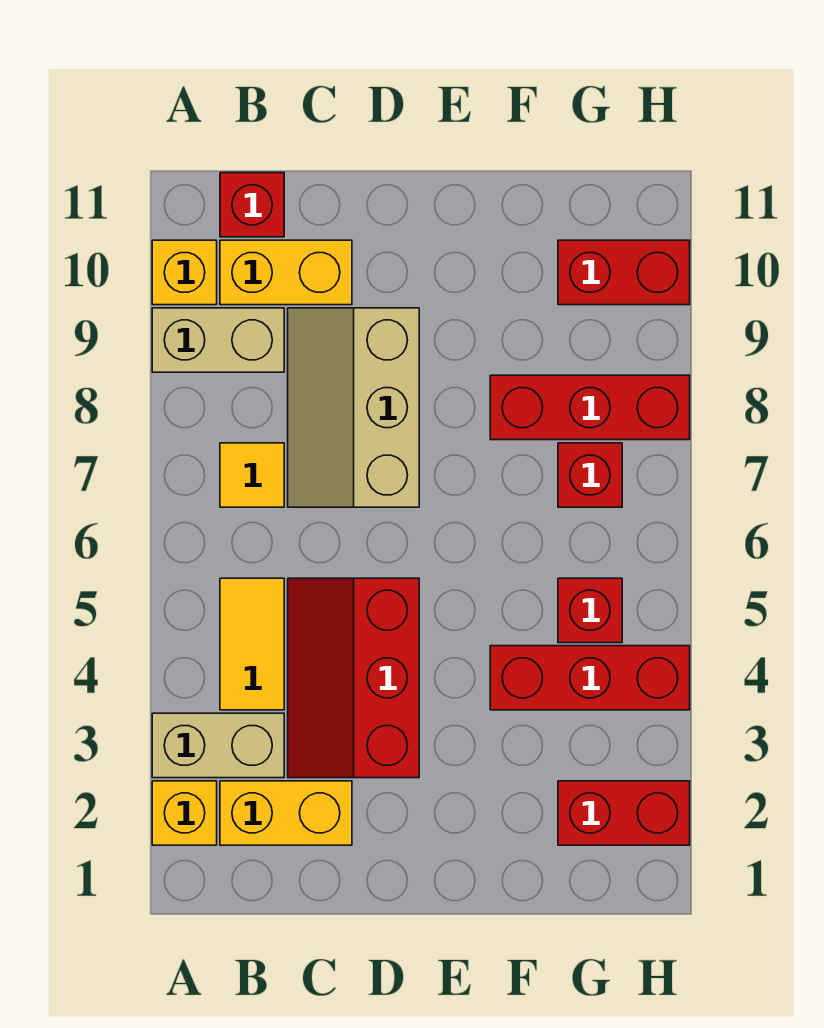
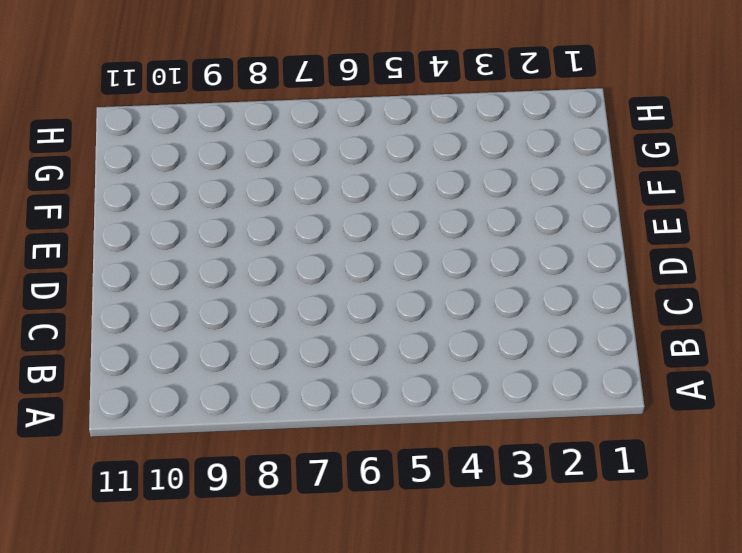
none -> yellow 1x1 brick [152,781,217,845]
none -> tan 1x2 brick [152,713,284,778]
none -> tan 1x2 brick [152,308,284,372]

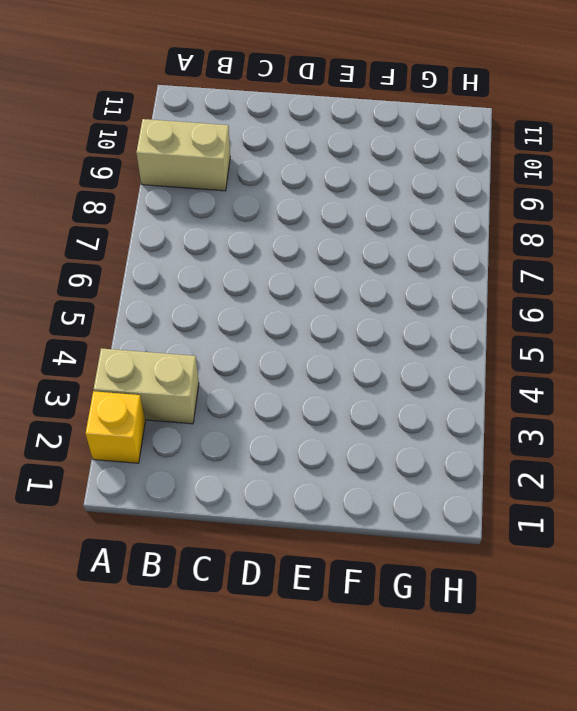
none -> yellow 1x1 brick [152,240,217,305]
none -> yellow 1x2 brick [220,781,352,845]
none -> yellow 1x2 tile [220,578,284,710]

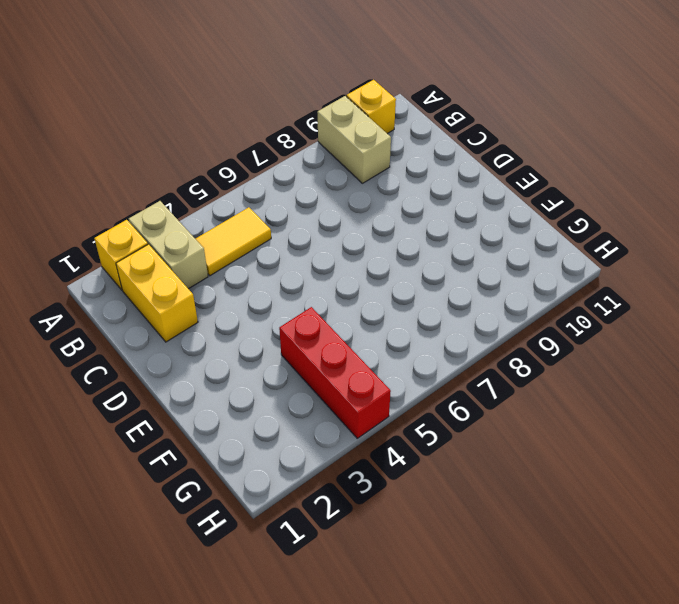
none -> yellow 1x1 tile [220,443,284,507]
none -> yellow 1x2 brick [220,240,352,305]
none -> red 1x1 brick [220,173,284,237]

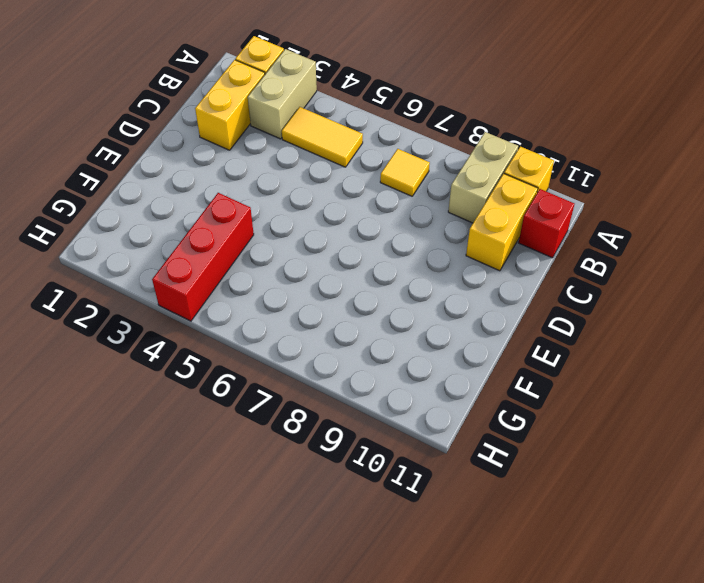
none -> red 2x3 slope [288,578,419,778]
none -> tan 2x3 slope [288,308,419,507]
none -> red 1x3 brick [490,375,690,440]

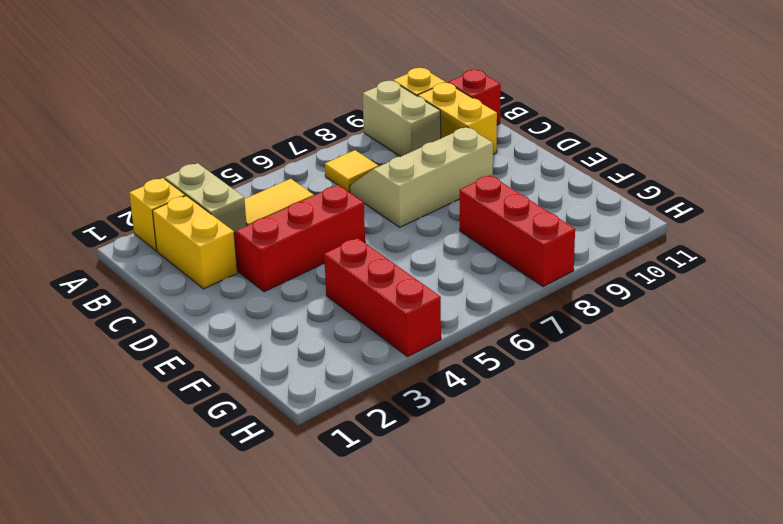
none -> red 1x2 brick [558,781,690,845]
none -> red 1x1 brick [558,578,622,643]
none -> red 1x1 brick [558,443,622,507]

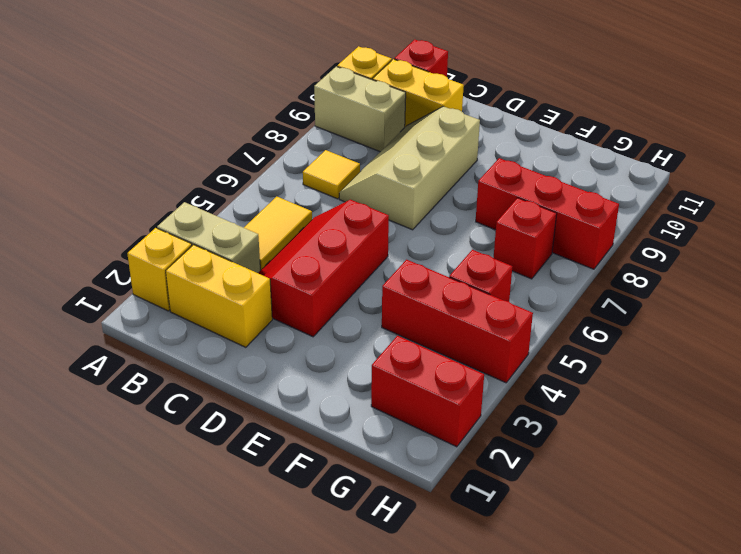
none -> red 1x2 brick [558,240,690,305]

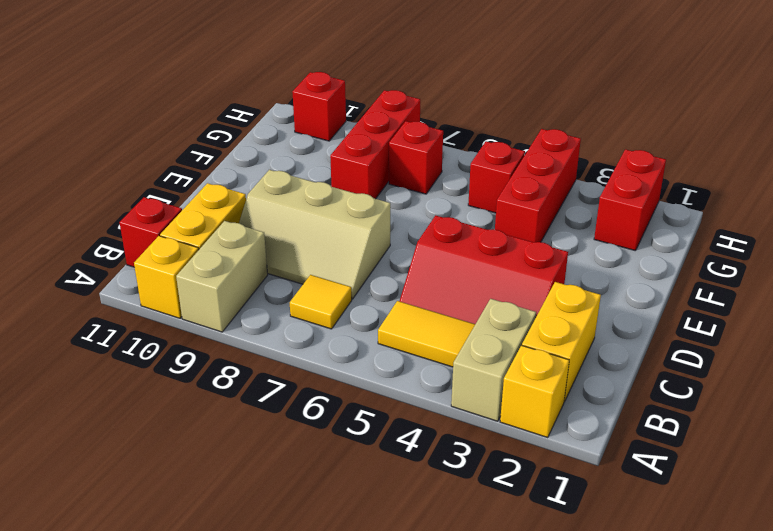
red 1x1 brick [292,72,346,141] -> red 1x2 brick [558,240,690,305]

